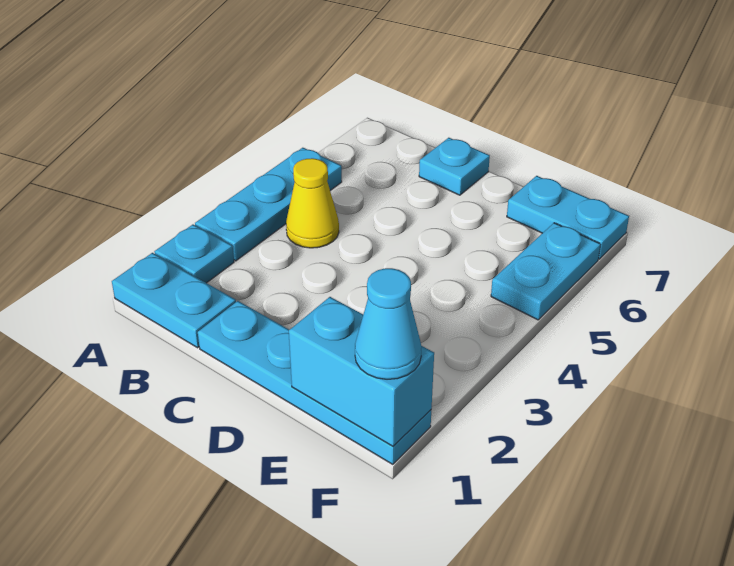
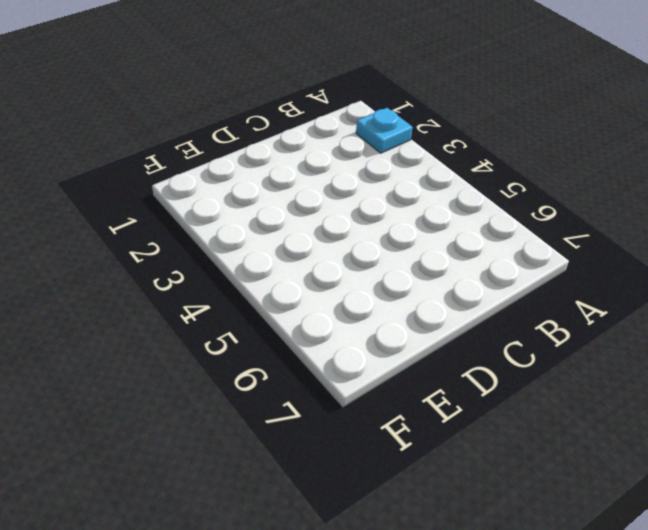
none -> cyan 1x2 plate [112,253,236,348]
none -> cyan 1x3 plate [195,148,342,261]

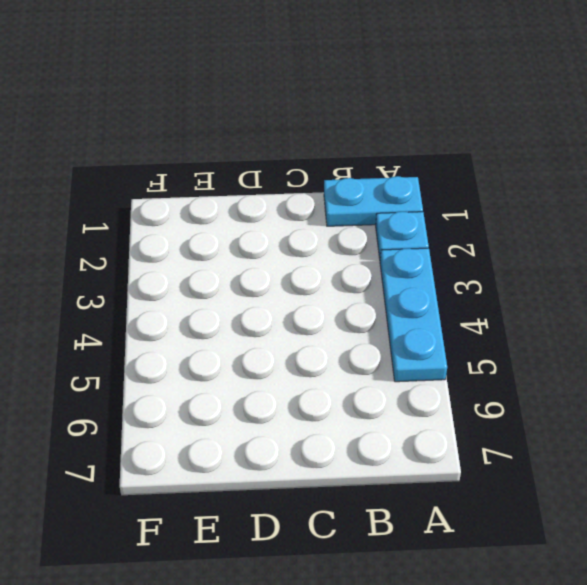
none -> yellow 1x1 cone [286,158,339,248]
none -> cyan 1x4 plate [198,301,431,464]

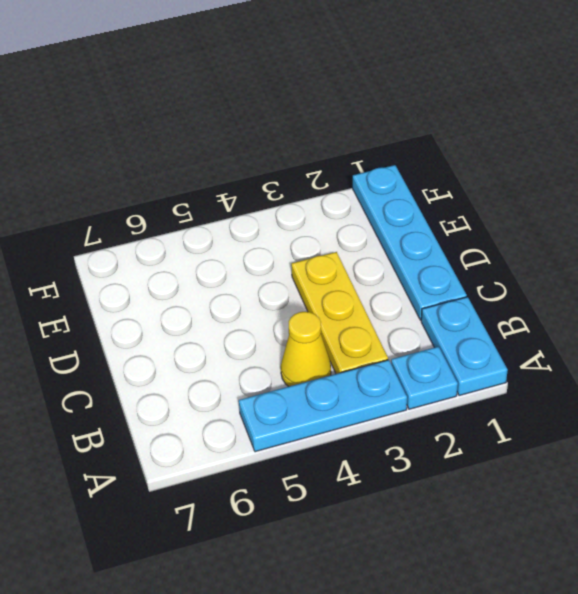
yellow 1x3 plate [291,252,388,374] -> none
none -> cyan 1x1 plate [419,138,490,195]
none -> cyan 1x2 plate [507,176,629,259]

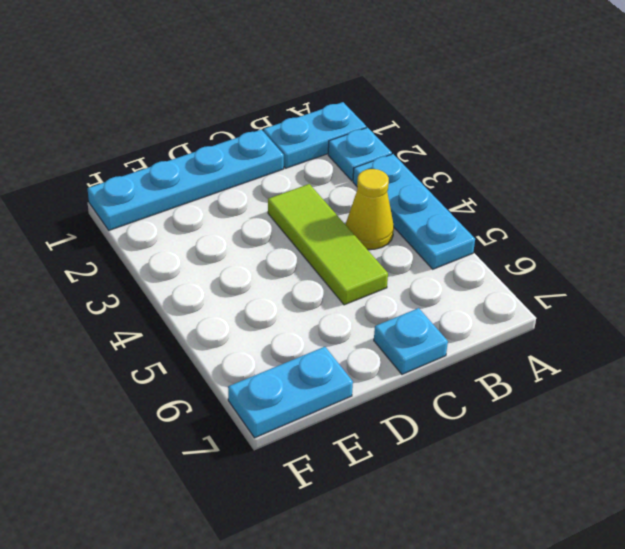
lime 1x3 tile [268,184,388,305] -> none
none -> cyan 1x2 plate [491,223,601,320]
none -> cyan 1x2 brick [289,297,434,446]

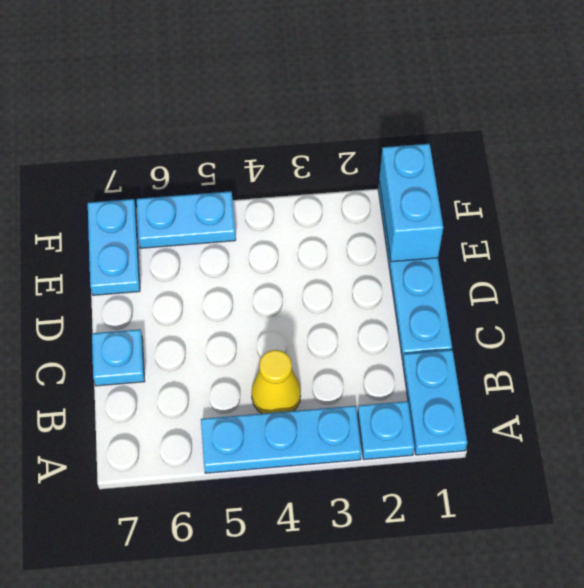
none -> cyan 1x1 cone [355,268,422,379]

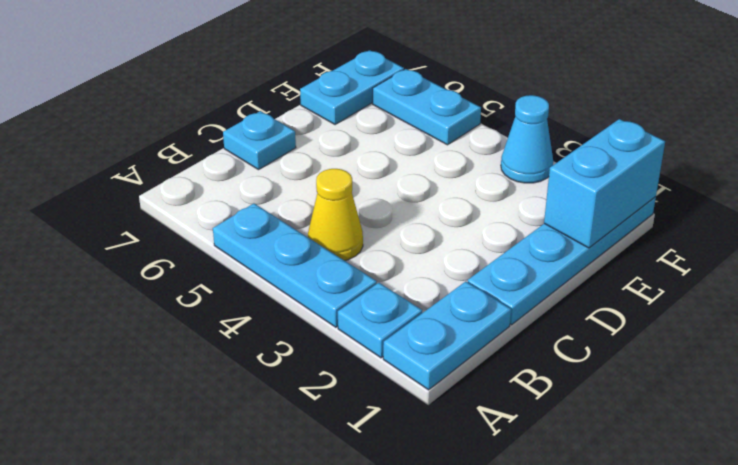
cyan 1x1 cone [501,95,553,183] -> cyan 1x1 cone moved to [355,268,422,379]

